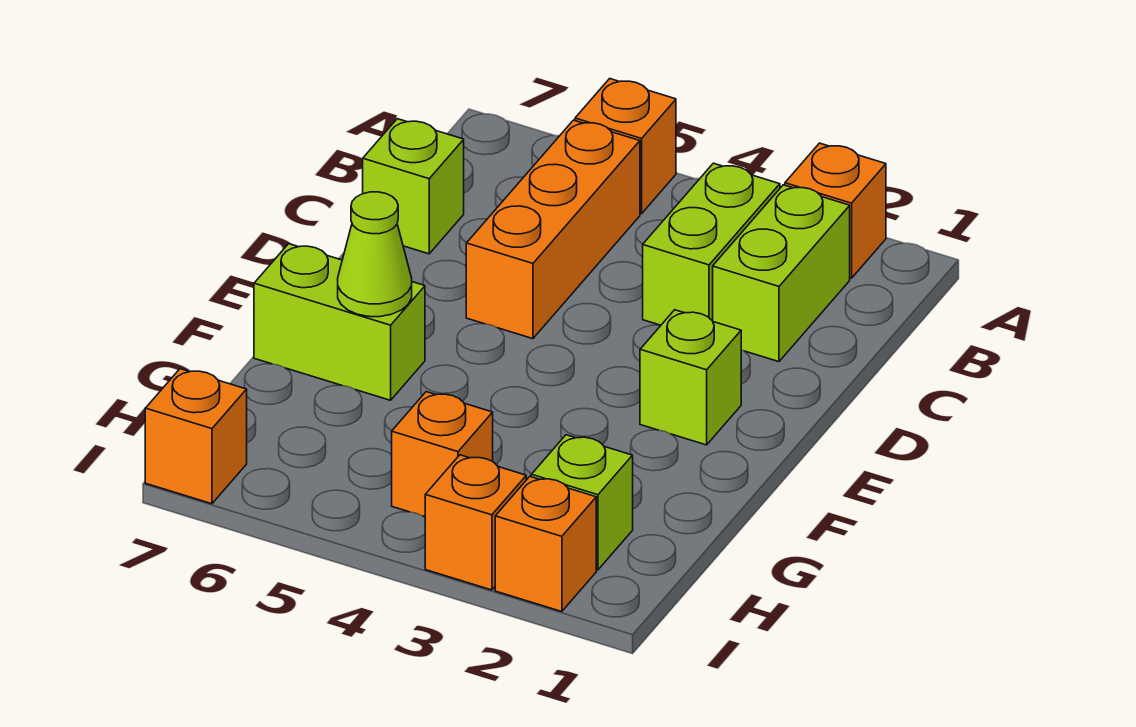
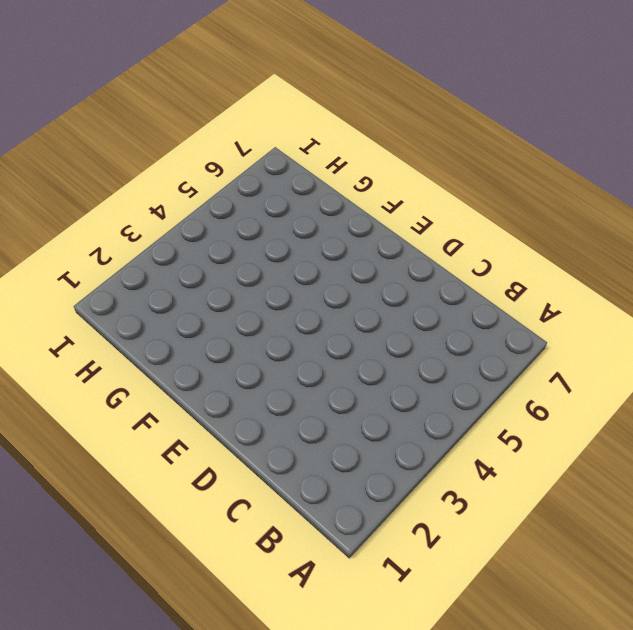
none -> orange 1x1 brick [785,143,886,278]
none -> orange 1x1 brick [575,79,676,214]
none -> lime 1x2 brick [713,185,850,362]

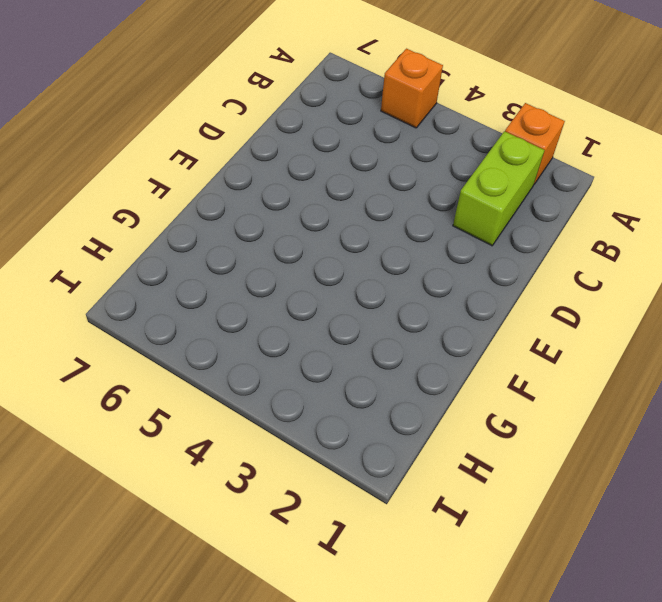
none -> lime 1x2 brick [643,163,780,325]
none -> orange 1x3 brick [466,120,640,339]
none -> lime 1x1 brick [363,119,464,254]

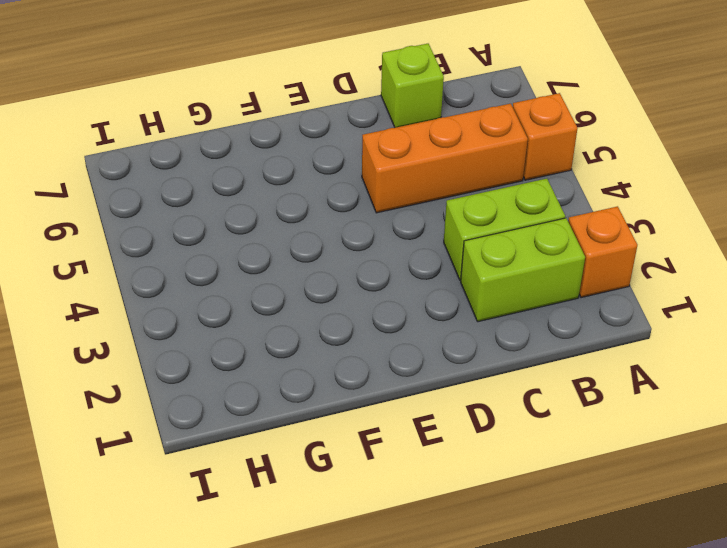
none -> lime 1x1 brick [640,310,741,445]
none -> lime 1x2 brick [254,244,425,400]
none -> lime 1x1 brick [531,435,633,570]

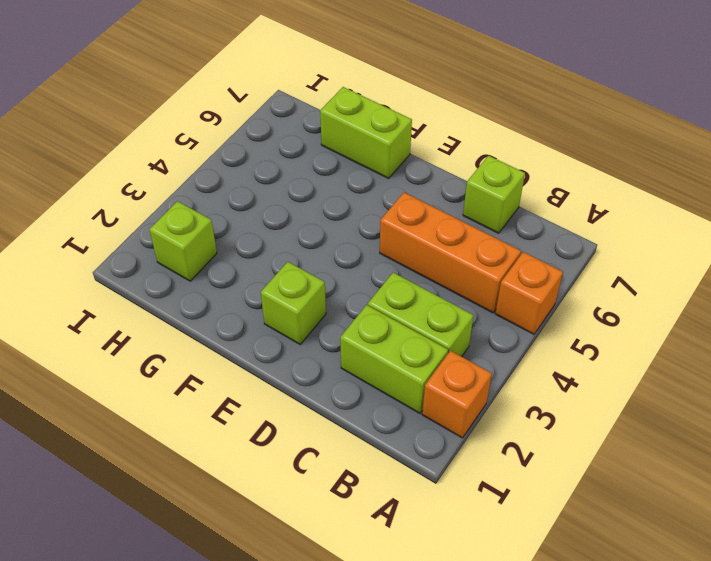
lime 1x2 brick [320,87,412,178] -> lime 1x2 brick turned to [254,244,425,400]
none -> orange 1x1 brick [392,392,493,517]
none -> orange 1x1 brick [495,477,596,612]
none -> orange 1x1 brick [425,455,526,590]

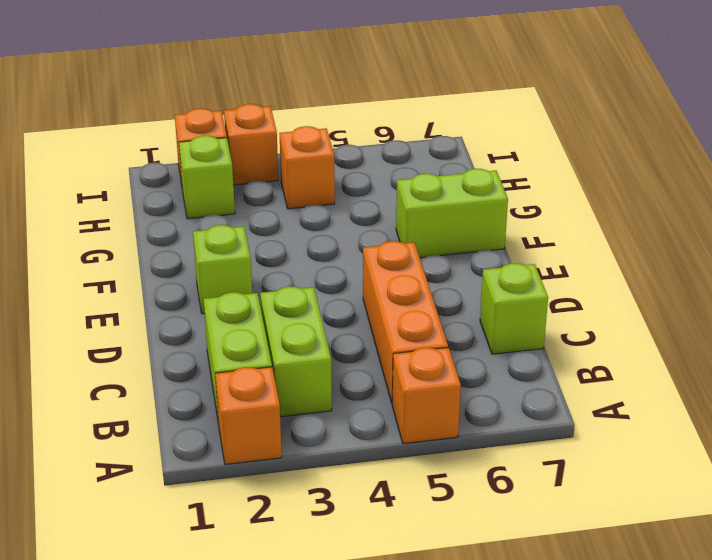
none -> orange 1x1 brick [145,369,247,504]
none -> lime 1x1 cone [338,192,412,317]

